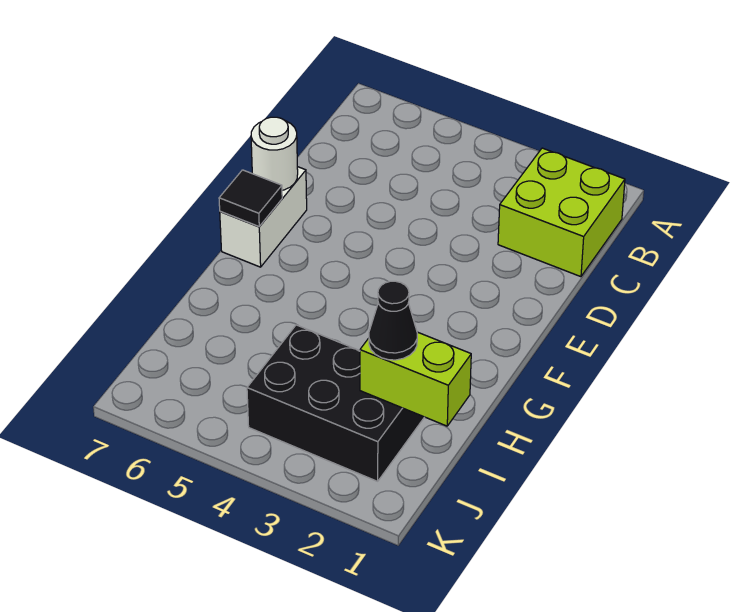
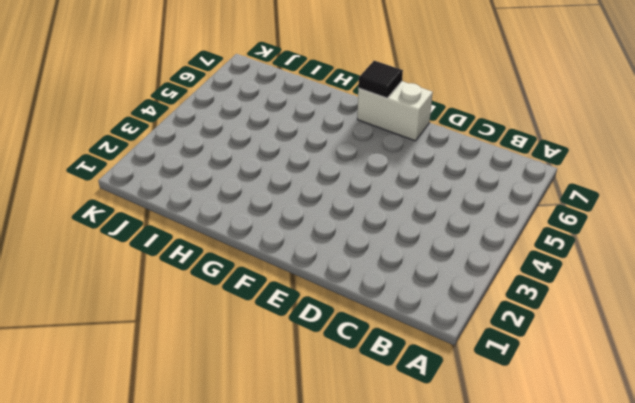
none -> lime 2x2 brick [498,148,625,277]
none -> black 2x3 brick [247,325,424,481]

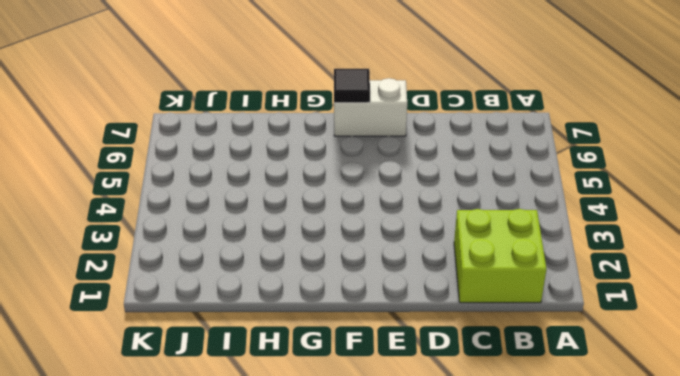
none -> black 2x3 brick [247,325,424,481]
none -> white 1x1 round brick [251,117,298,190]

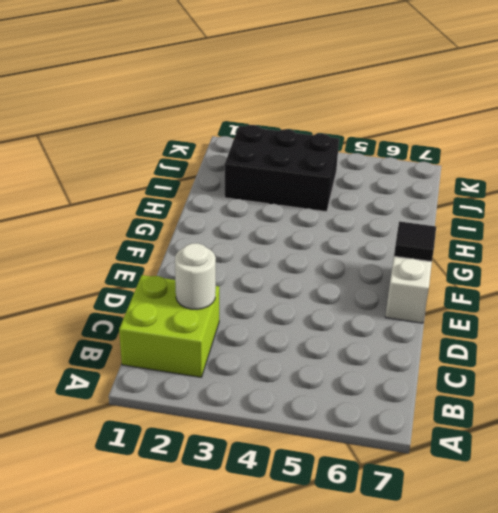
white 1x1 round brick [175,243,216,309] -> white 1x1 round brick moved to [251,117,298,190]
none -> lime 1x2 brick [360,332,471,426]
none -> black 1x1 cone [369,281,417,360]

